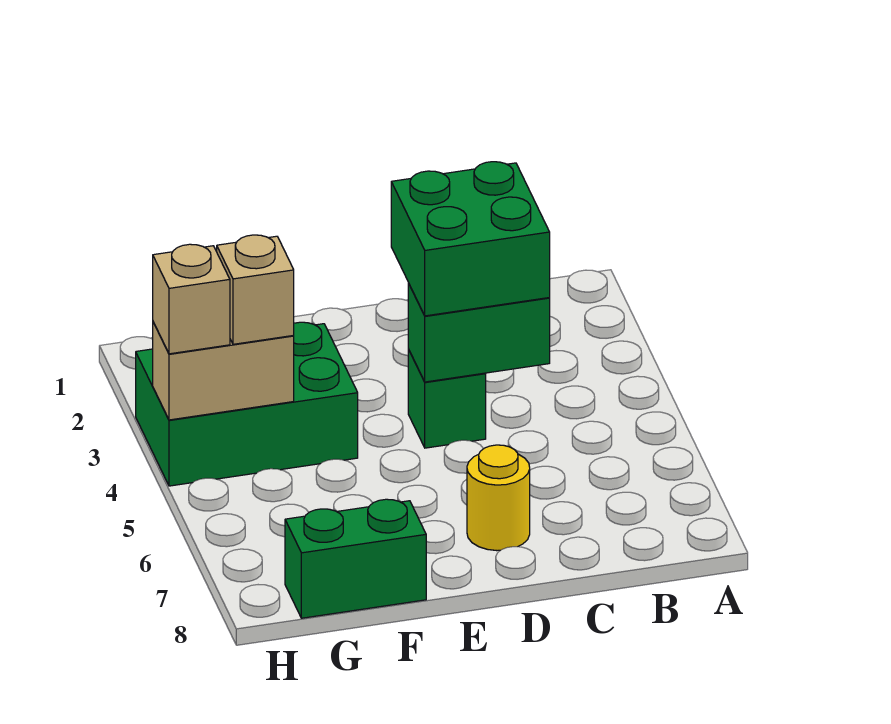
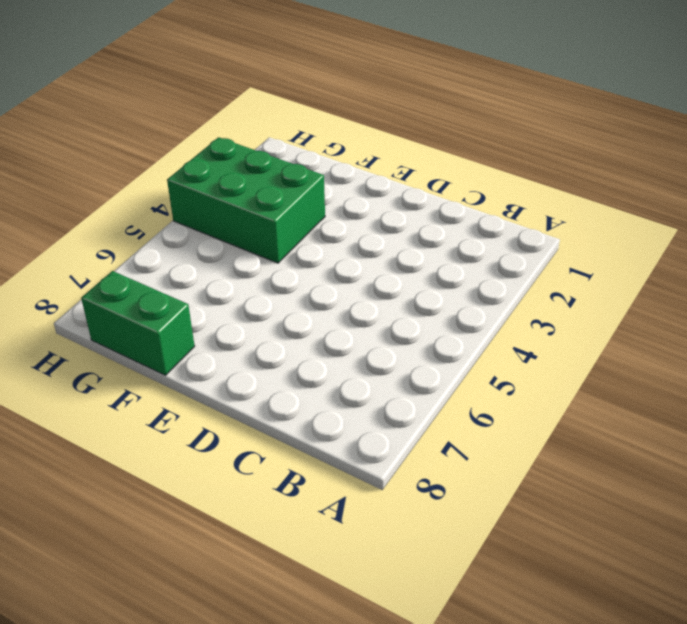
none -> green 1x1 brick [408,349,486,448]
none -> yellow 1x1 round brick [467,445,530,551]

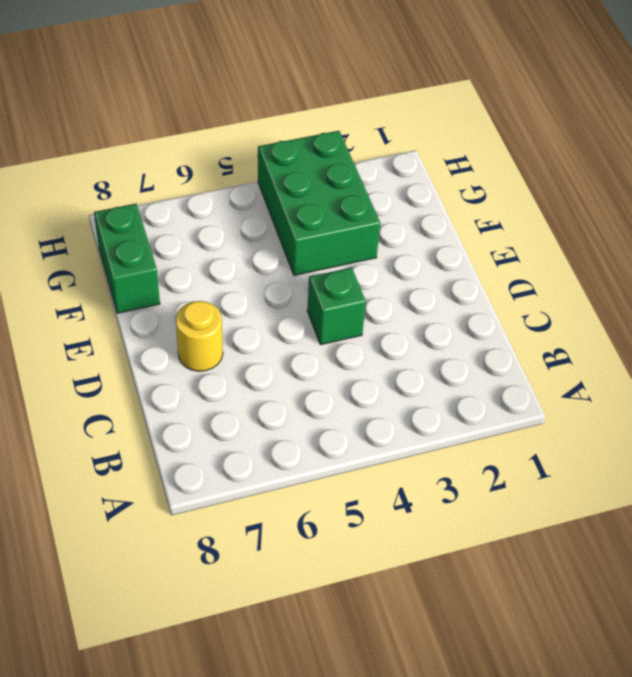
none -> green 1x2 brick [408,283,550,382]
none -> tan 1x2 brick [153,322,294,420]

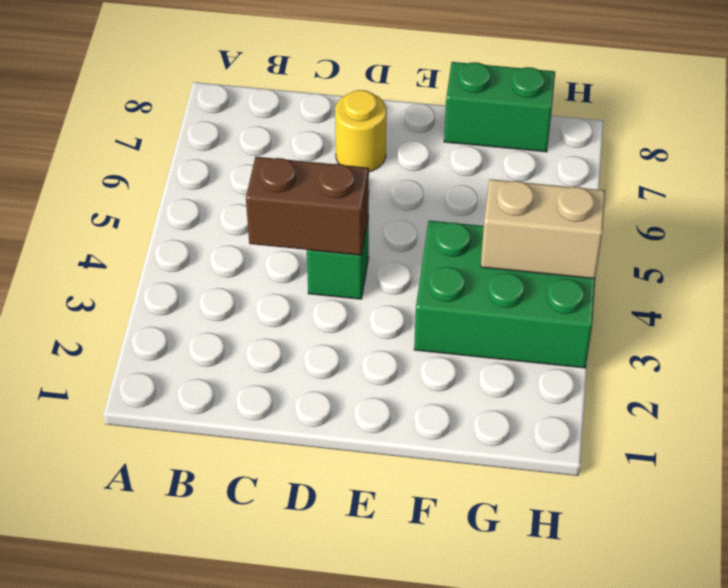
brown 1x2 brick [246,157,369,255] -> green 1x2 brick [408,283,550,382]
none -> green 2x2 brick [391,162,550,316]
none -> tan 1x1 brick [217,235,294,344]

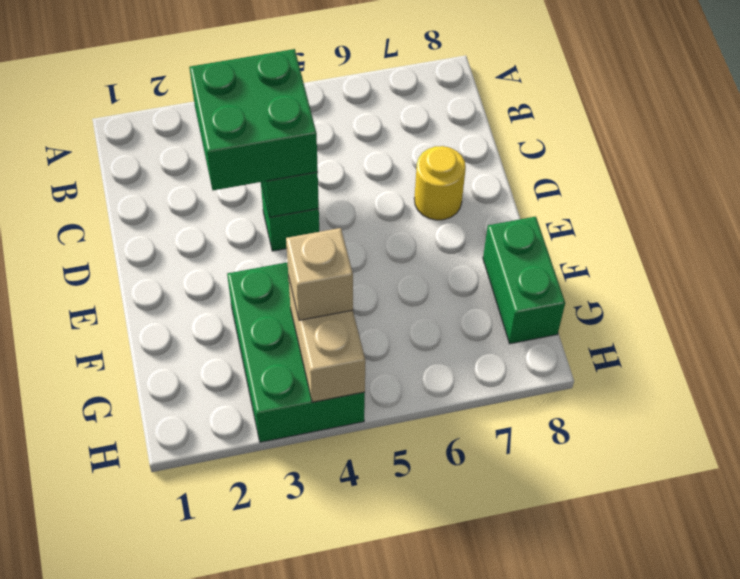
none -> tan 1x1 brick [153,244,230,354]

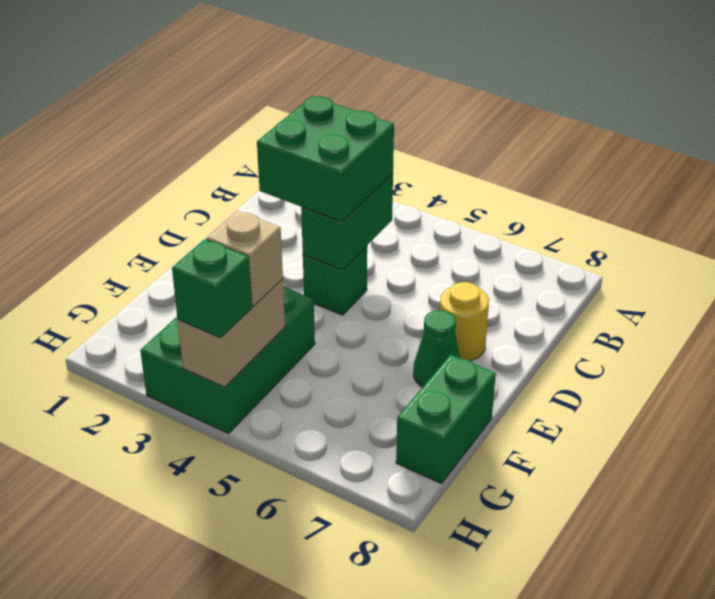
green 1x1 cone [413,310,460,387] -> none
green 1x1 brick [172,239,252,338] -> tan 1x1 brick [153,244,230,354]

